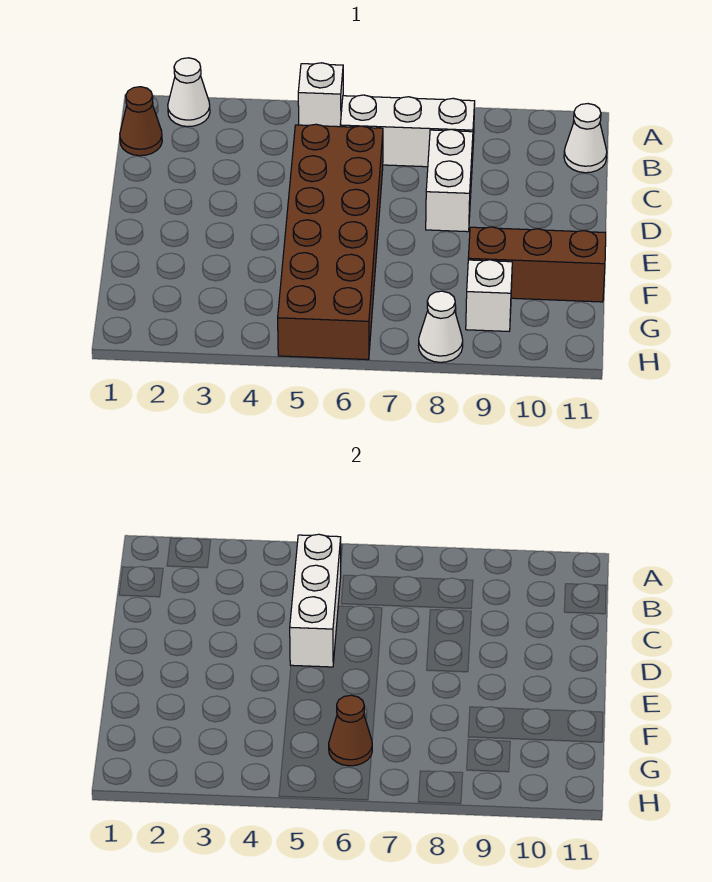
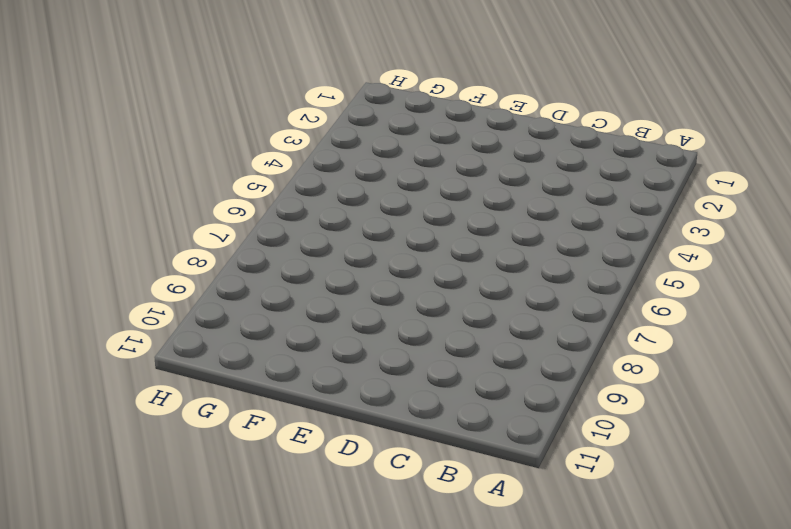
none -> white 1x1 cone [168,58,210,127]
none -> white 1x1 brick [298,63,343,127]
none -> brown 1x1 cone [120,87,162,156]

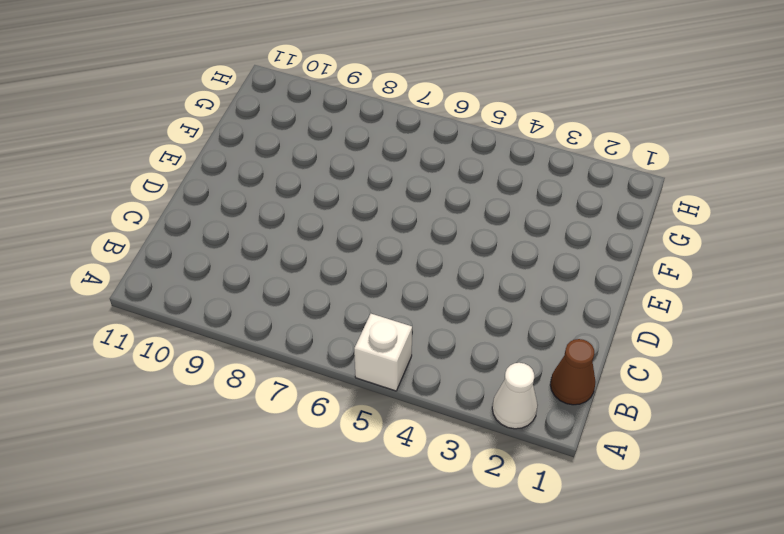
none -> white 1x3 brick [340,95,475,167]
none -> white 1x1 cone [564,104,607,173]
none -> brown 2x6 brick [278,124,383,360]

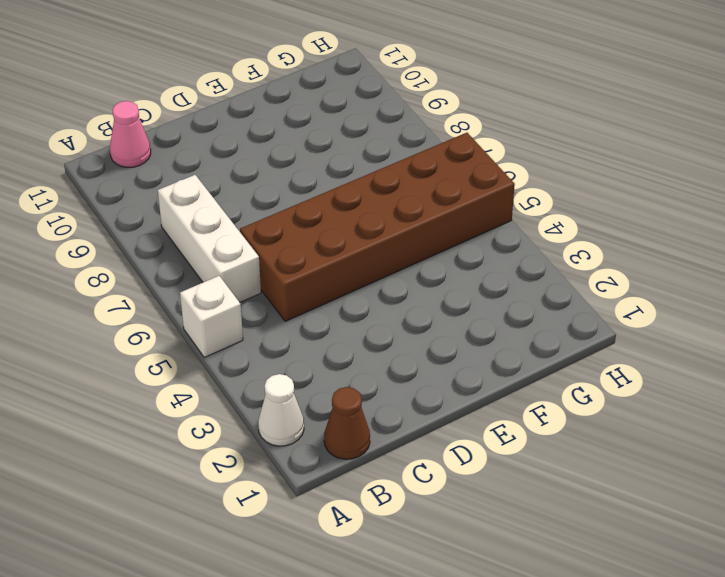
pink 1x1 cone [110,101,151,167] -> white 1x1 cone [564,104,607,173]
none -> white 1x2 brick [426,129,473,232]
none -> brown 1x3 brick [468,227,606,302]
none -> white 1x1 brick [466,260,512,331]

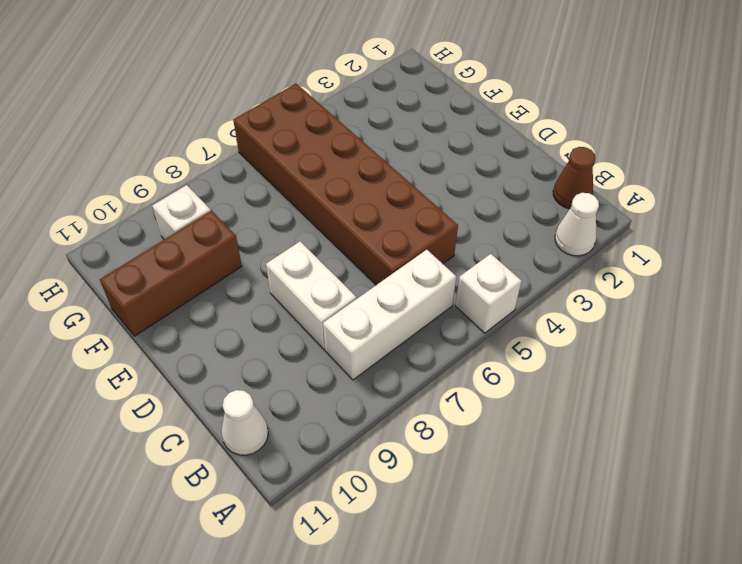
none -> white 1x1 cone [419,291,463,362]
none -> white 1x3 brick [290,534,341,667]
none -> brown 1x1 cone [329,695,372,766]

